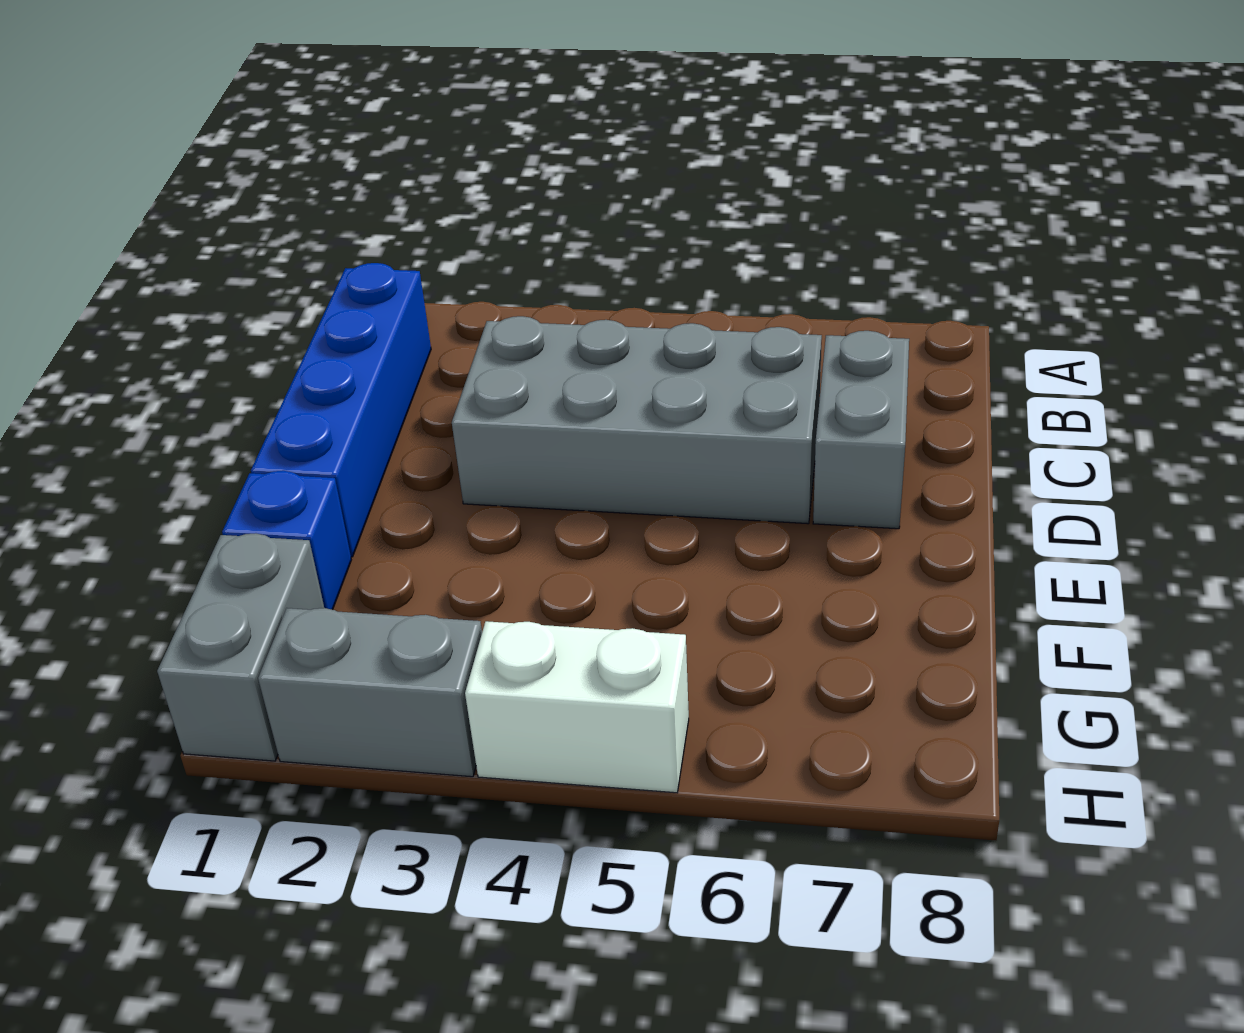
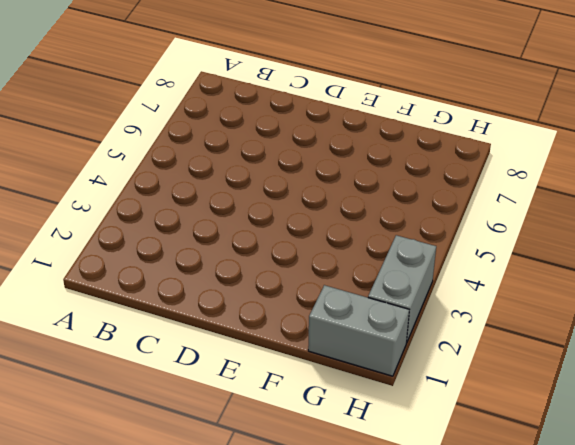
none -> blue 1x4 brick [251,263,431,557]
none -> grey 2x4 brick [452,316,822,524]

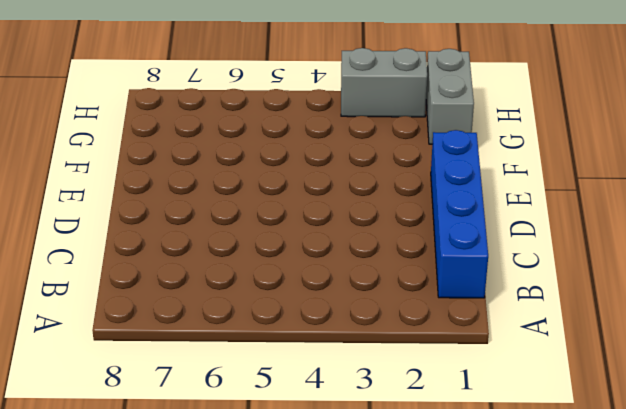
none -> grey 2x4 brick [452,316,822,524]
none -> grey 1x2 brick [813,331,909,529]

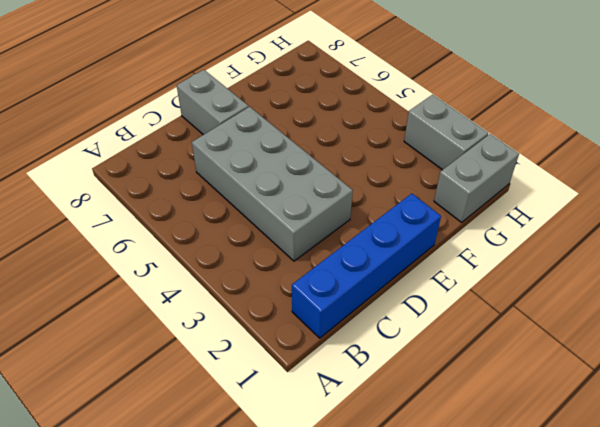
grey 1x2 brick [177,70,248,135] -> grey 1x2 brick turned to [813,331,909,529]
none -> blue 1x1 brick [222,471,351,610]
none -> white 1x2 brick [465,621,689,793]

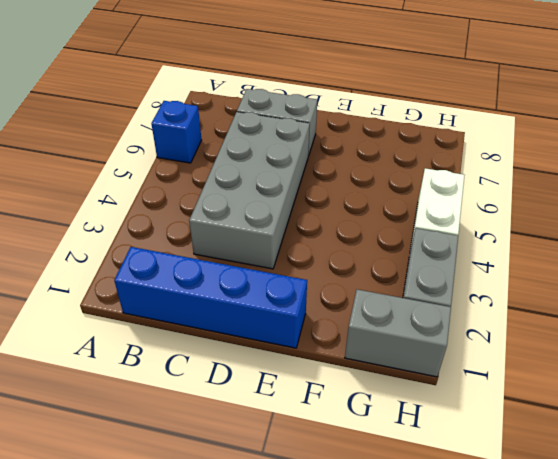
blue 1x1 brick [151,101,201,163] -> blue 1x1 brick moved to [222,471,351,610]

